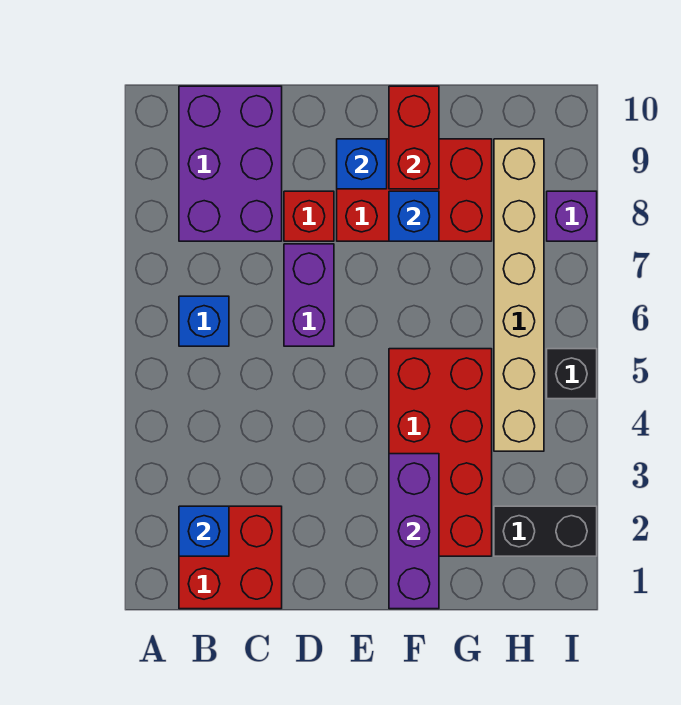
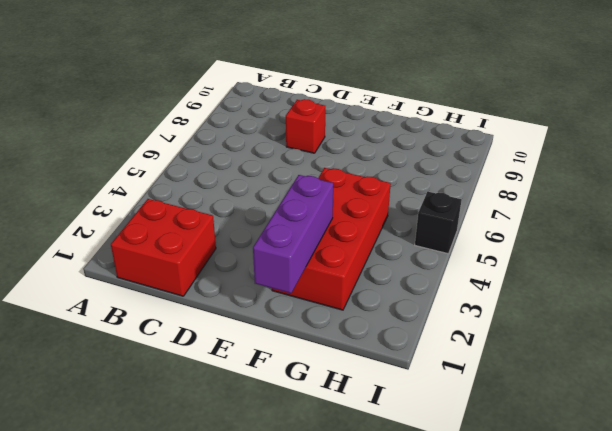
none -> blue 1x1 brick [179,296,229,346]
none -> purple 2x3 brick [179,86,282,241]
none -> purple 1x2 brick [284,244,334,346]

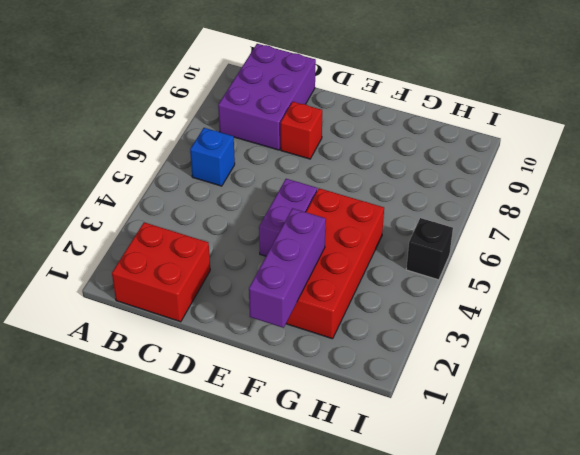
purple 1x2 brick [259,179,317,256] -> purple 1x2 brick moved to [284,244,334,346]
none -> red 2x3 brick [337,139,492,241]
none -> black 1x2 brick [494,506,597,556]
none -> tan 1x6 brick [494,139,544,451]

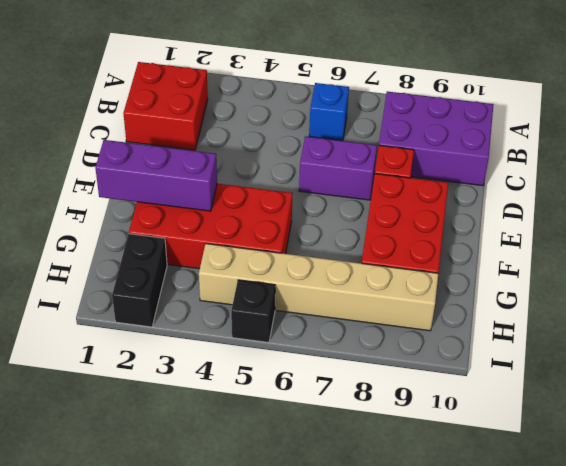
none -> purple 1x1 brick [547,191,597,241]
none -> blue 1x1 brick [179,506,229,556]
none -> blue 1x1 brick [337,139,387,189]

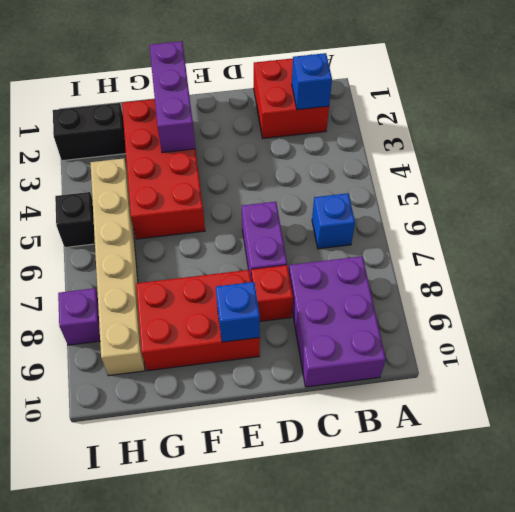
none -> blue 1x1 brick [389,191,439,241]
none -> red 1x2 brick [389,86,439,189]

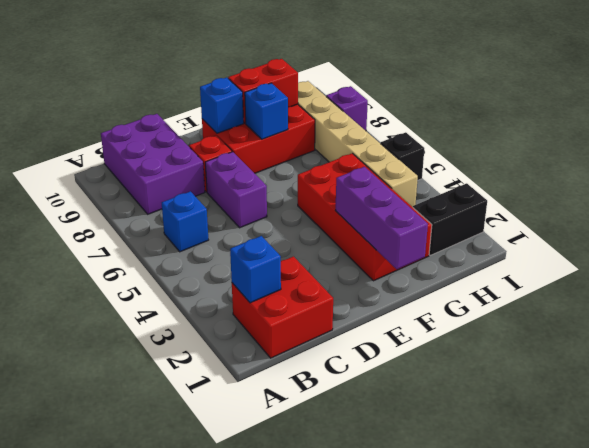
red 1x2 brick [228,59,298,123] -> red 1x2 brick turned to [389,86,439,189]

